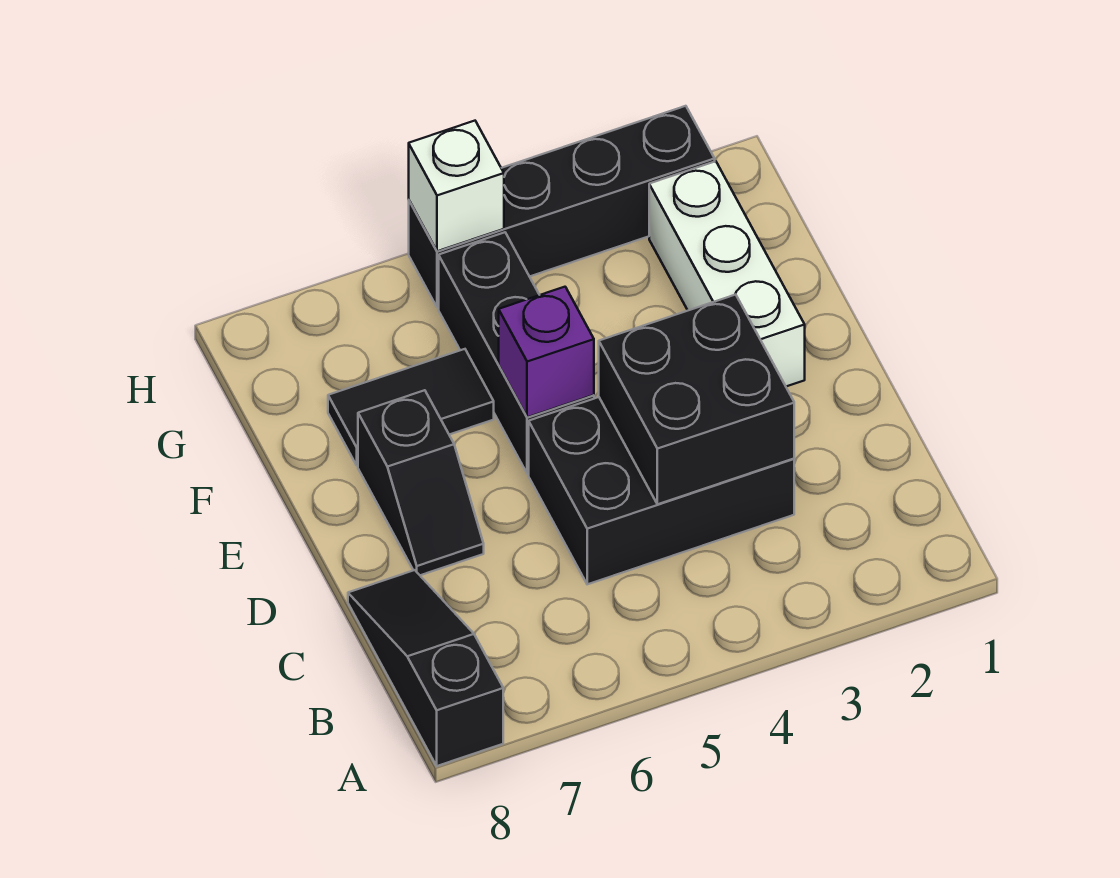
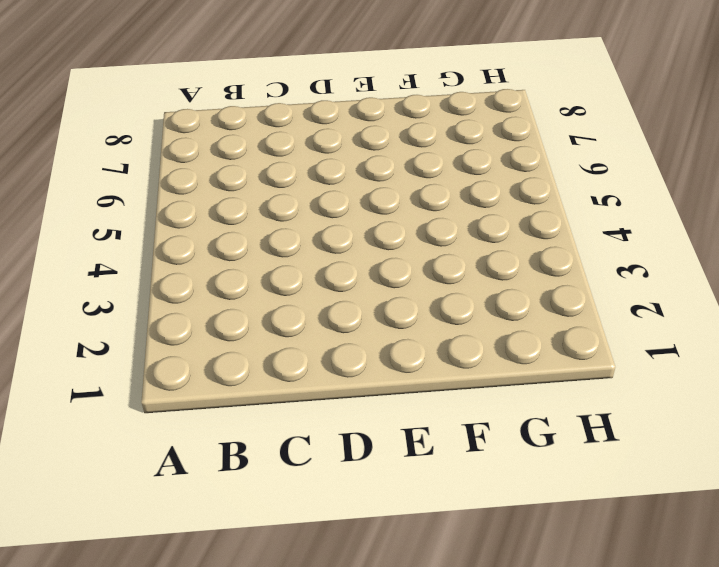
none -> black 1x3 slope [348,570,503,766]
none -> black 2x3 brick [529,397,794,584]

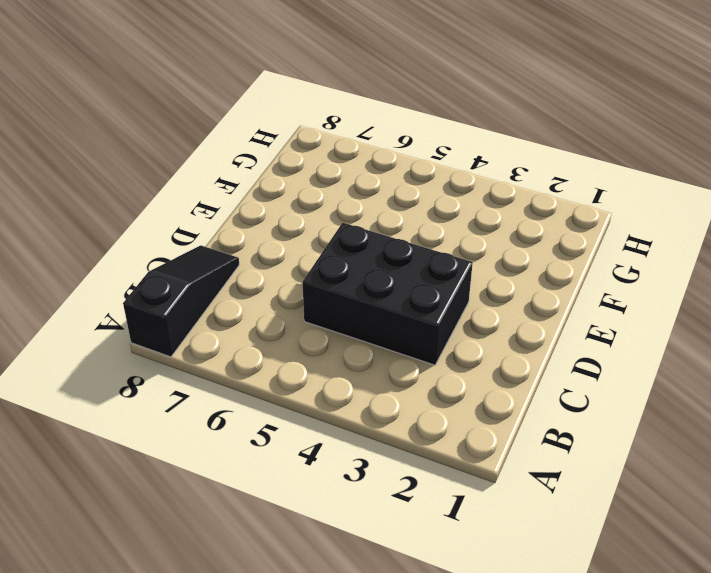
none -> black 1x2 slope [358,390,484,575]
none -> white 1x3 brick [649,161,805,386]

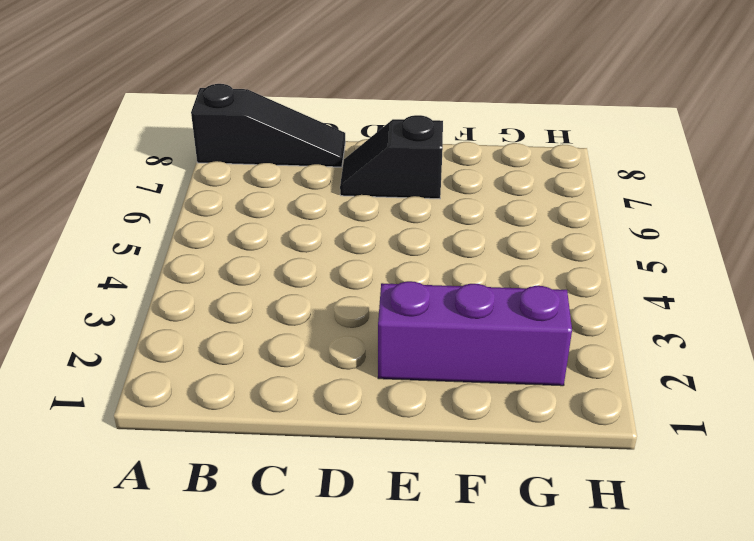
purple 1x3 brick [378,281,572,386] -> white 1x3 brick [649,161,805,386]
none -> black 2x3 brick [529,397,794,584]
none -> black 1x3 brick [439,232,594,474]

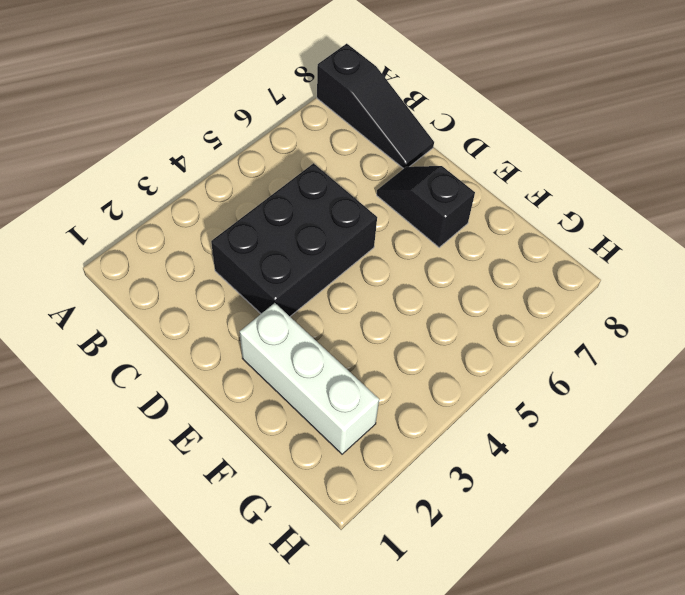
none -> black 1x3 brick [439,232,594,474]
none -> black 1x2 tile [328,349,494,466]

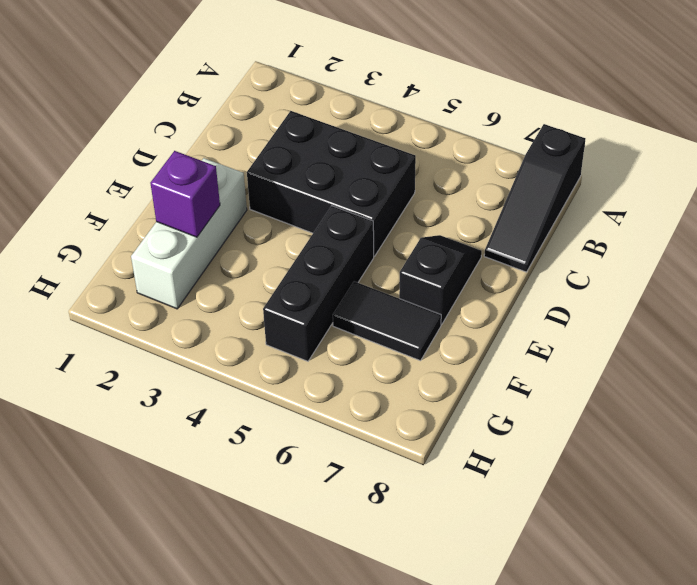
purple 1x1 brick [150,151,220,237] -> purple 1x1 brick moved to [499,287,594,417]
none -> black 1x4 brick [409,106,715,308]
none -> black 2x2 brick [599,294,794,504]

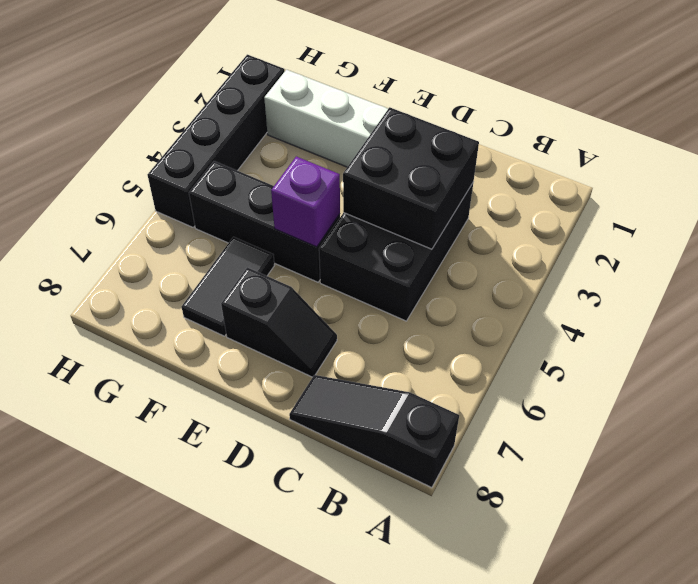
none -> white 1x1 brick [409,121,504,251]

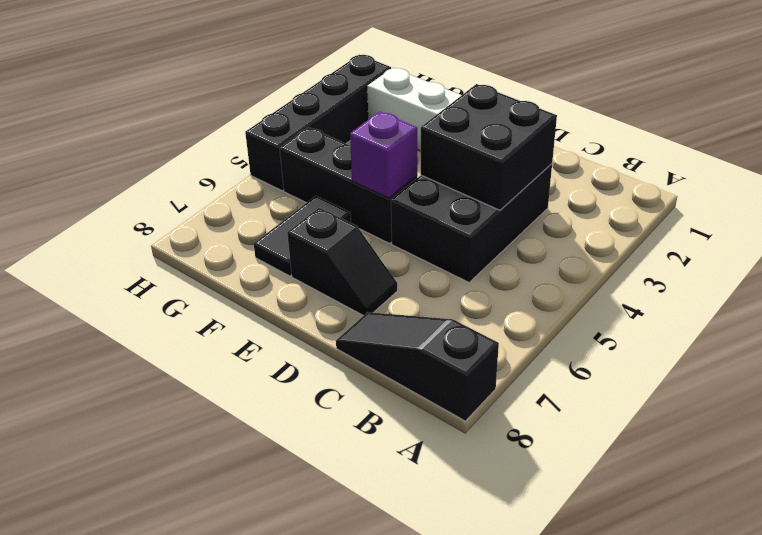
none -> white 1x1 brick [409,121,504,251]

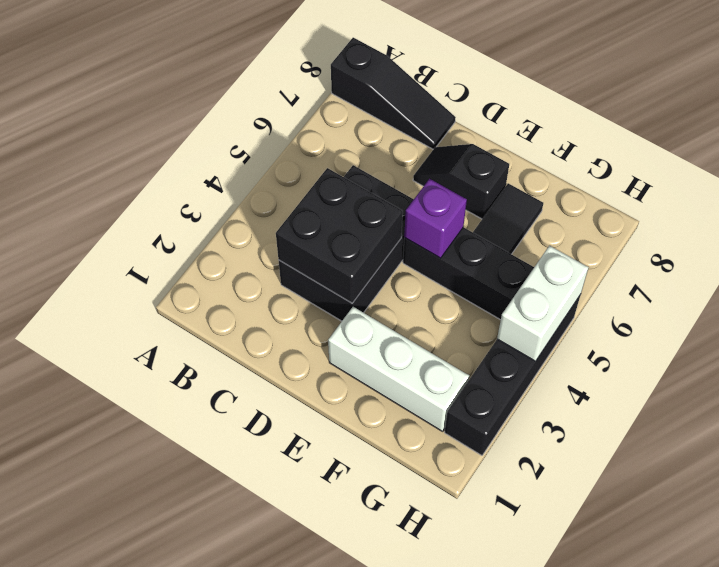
white 1x2 brick [497,246,589,361] -> white 1x1 brick [409,121,504,251]

